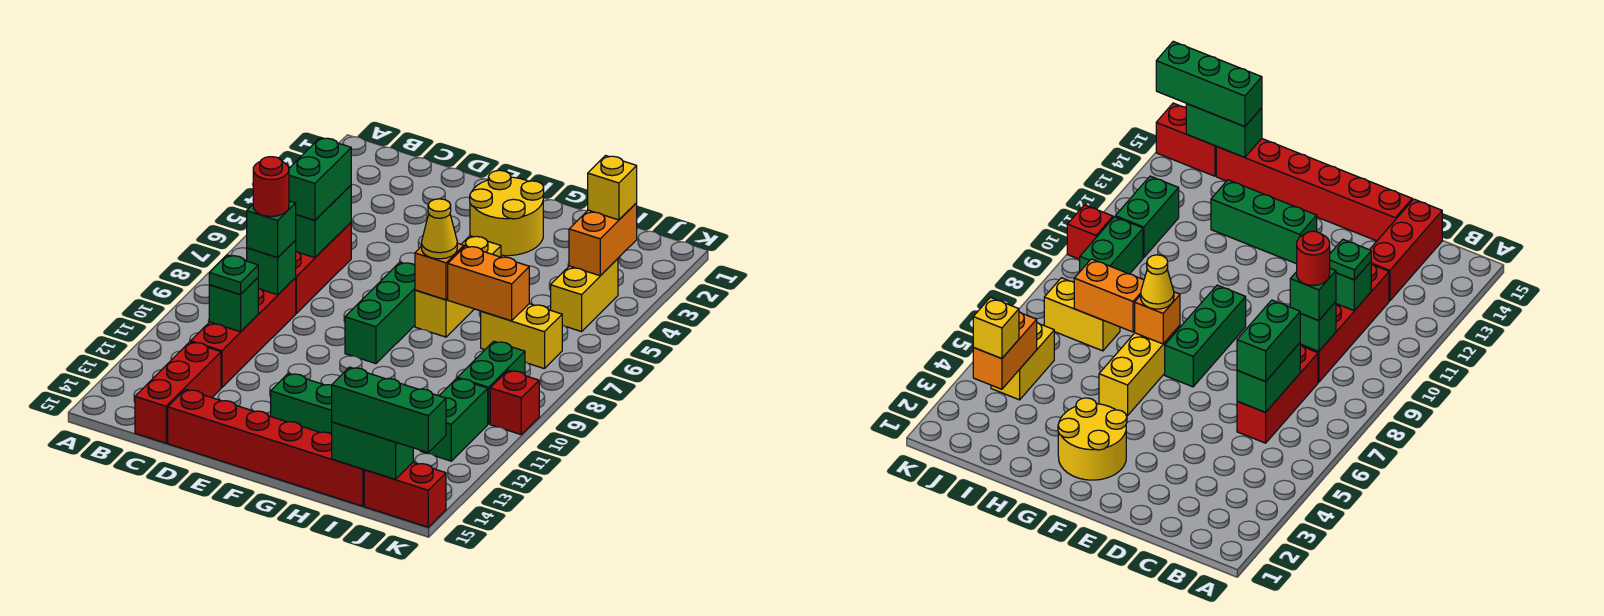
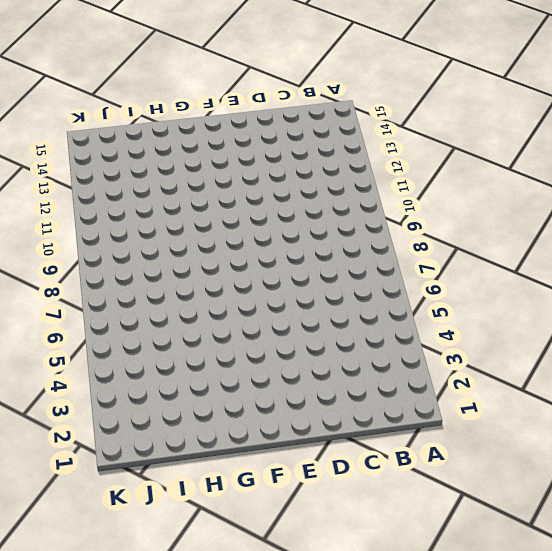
none -> red 1x3 brick [295,223,351,313]
none -> red 1x4 brick [191,278,296,388]
none -> red 1x3 brick [135,342,221,443]

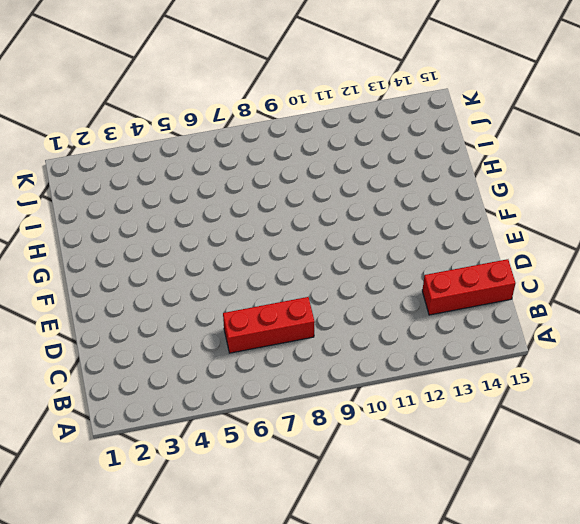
none -> red 1x4 brick [191,278,296,388]
none -> red 1x6 brick [168,389,364,506]
none -> yellow 2x2 round brick [470,170,544,256]

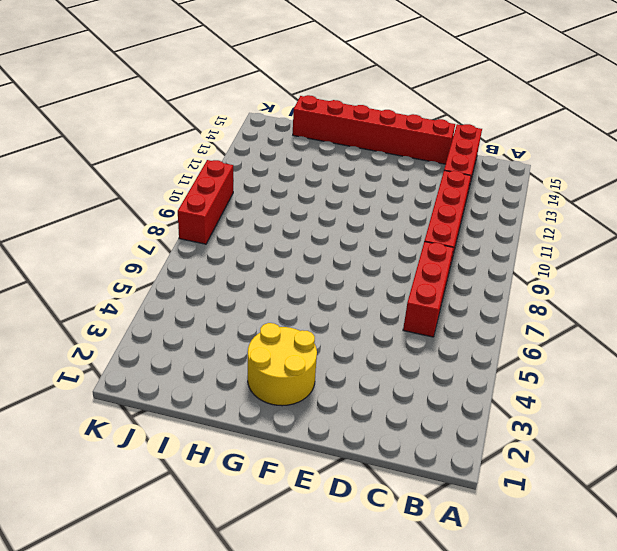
red 1x3 brick [178,160,233,244] -> red 1x1 brick [490,370,539,434]
none -> green 1x3 brick [345,262,415,364]
none -> green 1x3 brick [271,373,332,434]
none -> yellow 1x3 brick [415,236,501,337]

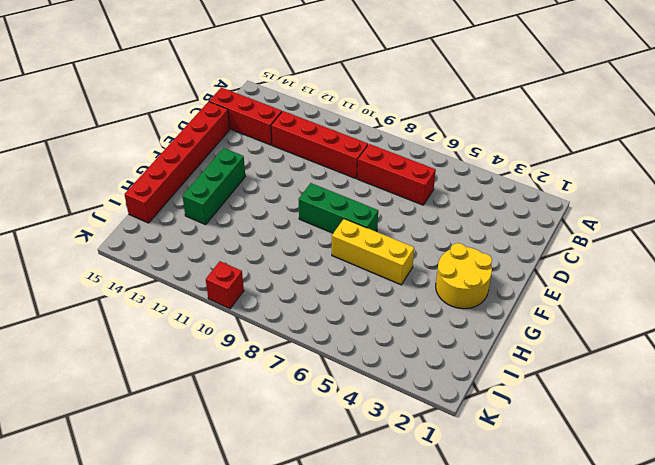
none -> yellow 1x2 brick [481,304,562,369]
none -> yellow 1x2 brick [551,259,618,332]
none -> green 1x2 brick [457,341,525,424]

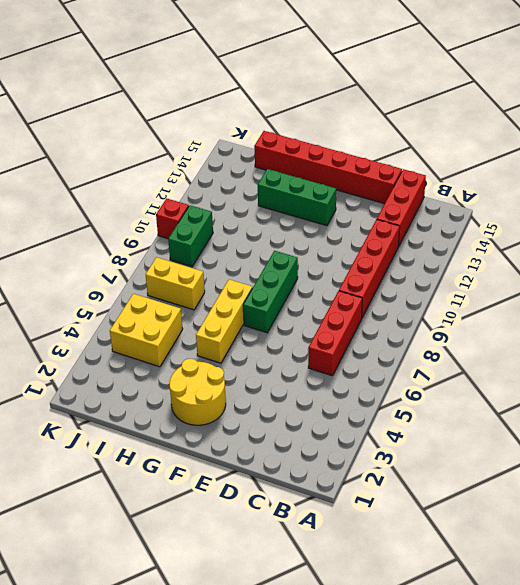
yellow 2x2 brick [110,294,183,367] -> yellow 1x2 brick [551,259,618,332]
none -> green 1x2 brick [420,378,488,461]
none -> red 1x2 brick [364,462,446,527]
none -> green 1x2 brick [295,185,351,258]

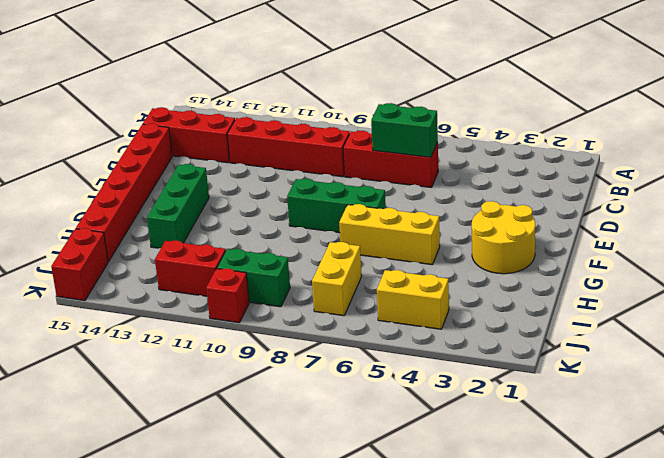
red 1x2 brick [155,241,226,296] -> green 1x2 brick [420,378,488,461]
none -> green 1x1 brick [247,241,296,295]
none -> green 1x1 brick [209,278,258,332]
none -> orange 1x1 brick [415,243,464,300]

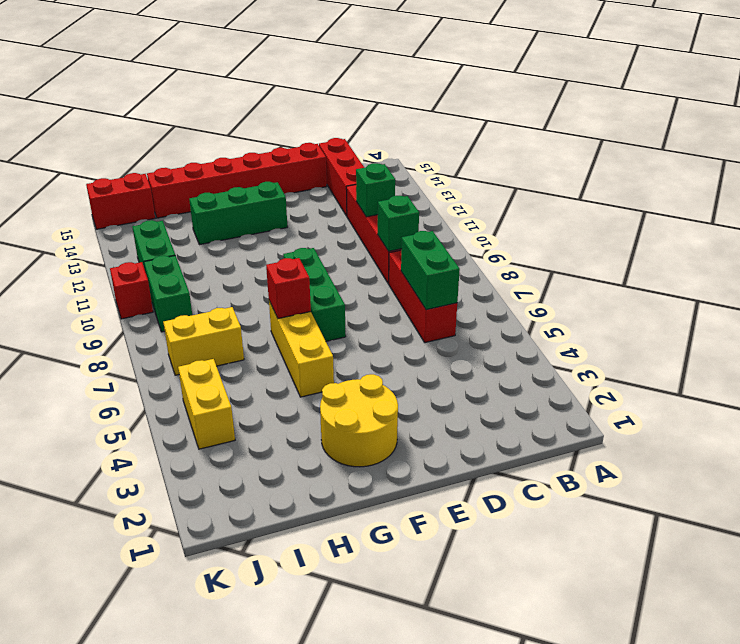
red 1x1 brick [266,258,311,319] -> orange 1x1 brick [415,243,464,300]
none -> orange 1x2 brick [448,246,529,321]
none -> green 1x2 brick [332,422,413,479]
none -> orange 1x2 brick [569,203,637,276]

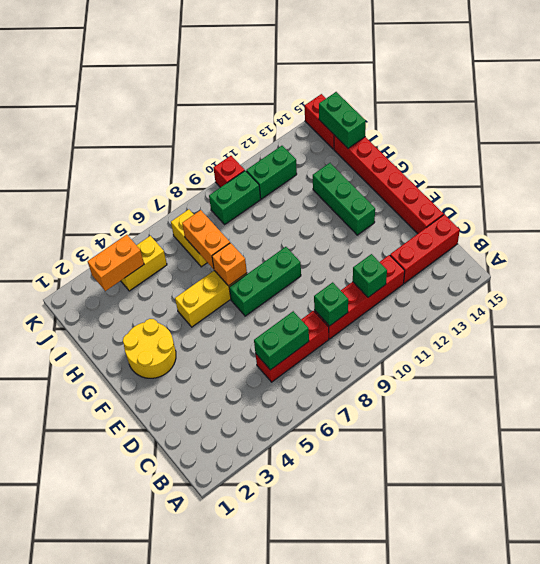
none -> green 1x2 brick [289,138,351,220]
none -> green 1x1 brick [247,201,296,257]
none -> green 1x1 plate [209,255,258,295]

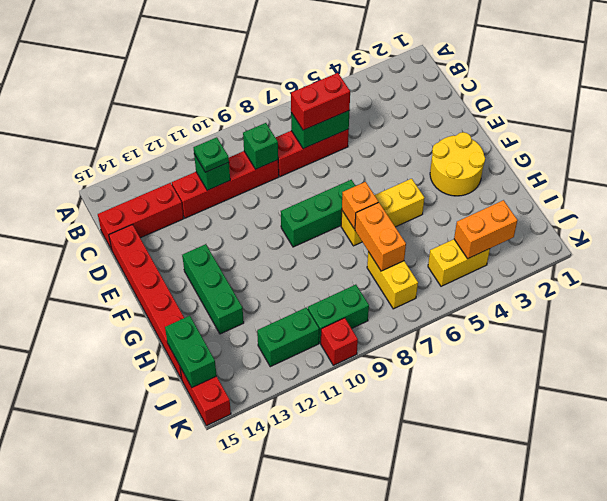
red 1x2 brick [291,73,350,130] -> green 1x2 brick [289,138,351,220]
none -> green 1x1 brick [247,201,296,257]
none -> yellow 1x1 cone [422,199,457,259]
none -> green 1x3 brick [332,367,446,452]

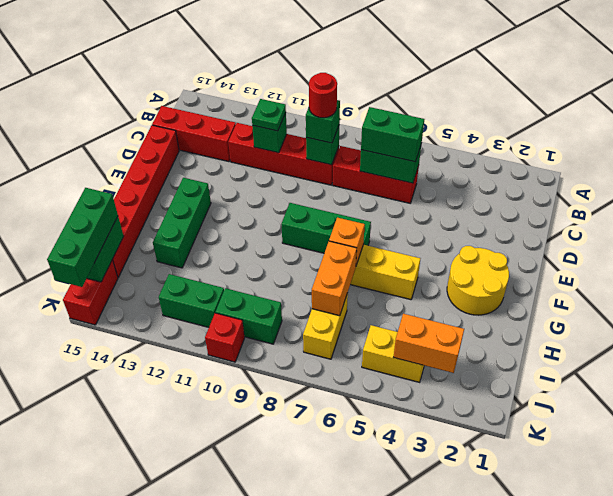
none -> yellow 1x1 cone [422,199,457,259]
none -> yellow 1x1 brick [588,156,637,220]

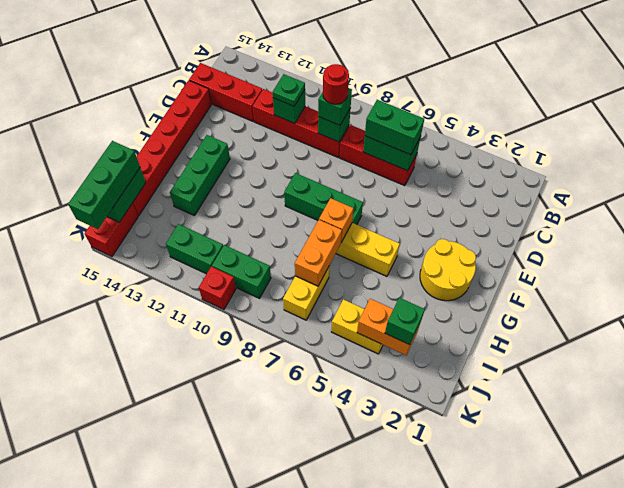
green 1x1 brick [385,298,425,345] -> yellow 1x1 brick [588,156,637,220]
none -> yellow 1x1 cone [422,199,457,259]

